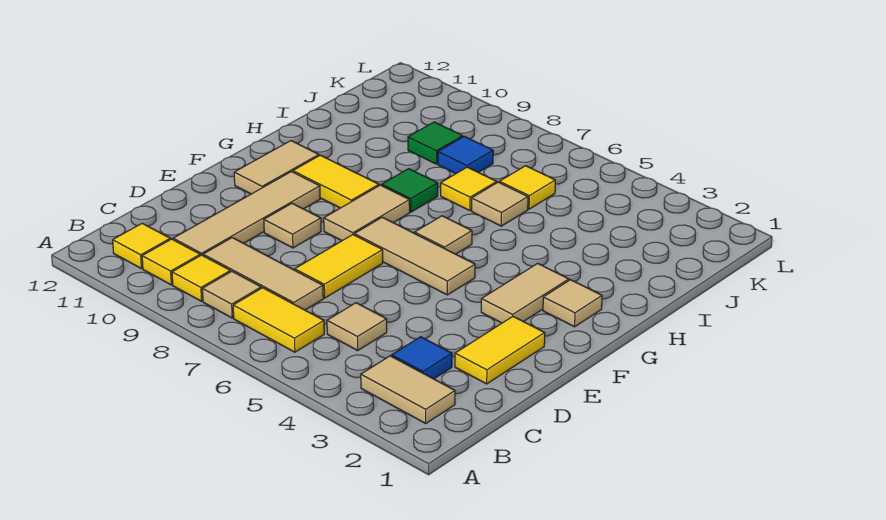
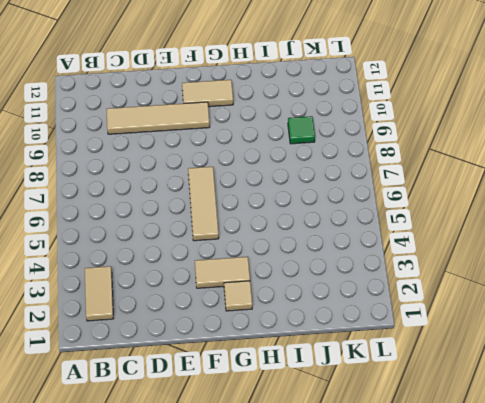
none -> yellow 1x2 tile [233,288,324,352]
none -> tan 1x1 tile [202,271,261,318]
none -> yellow 1x1 tile [172,255,231,301]

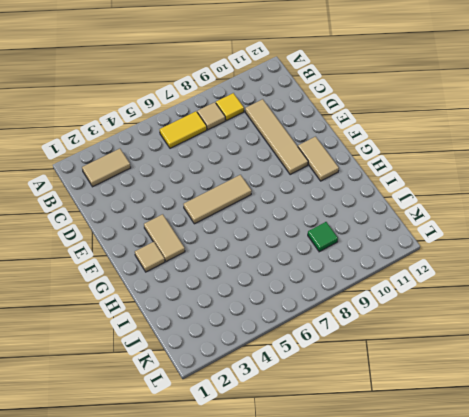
none -> yellow 1x1 tile [142,239,200,285]
none -> yellow 1x1 tile [113,223,170,269]
none -> blue 1x1 tile [392,337,452,379]

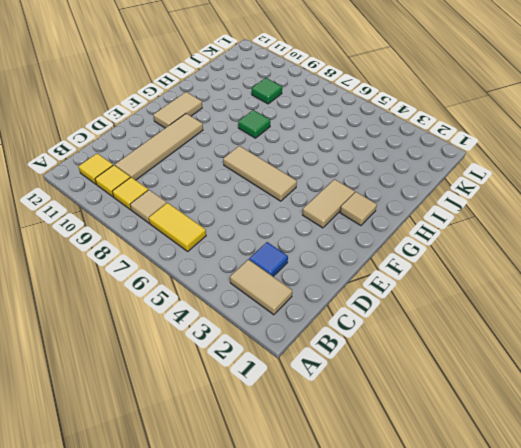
none -> tan 1x1 tile [327,303,387,350]
none -> tan 1x3 tile [203,238,323,310]
none -> yellow 1x2 tile [455,317,545,384]

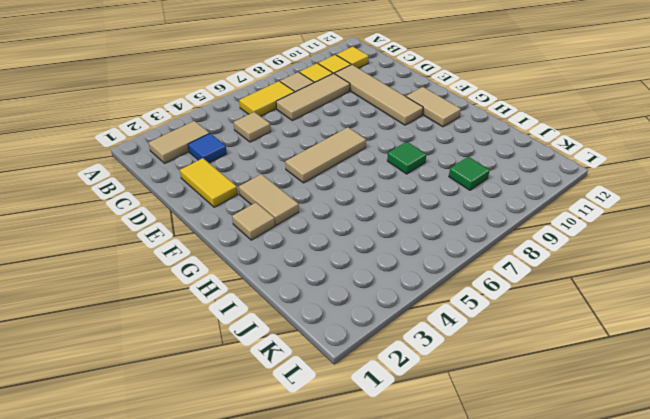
none -> yellow 1x2 tile [295,235,383,298]
none -> tan 1x1 tile [264,203,321,248]
none -> tan 1x2 tile [324,185,410,241]

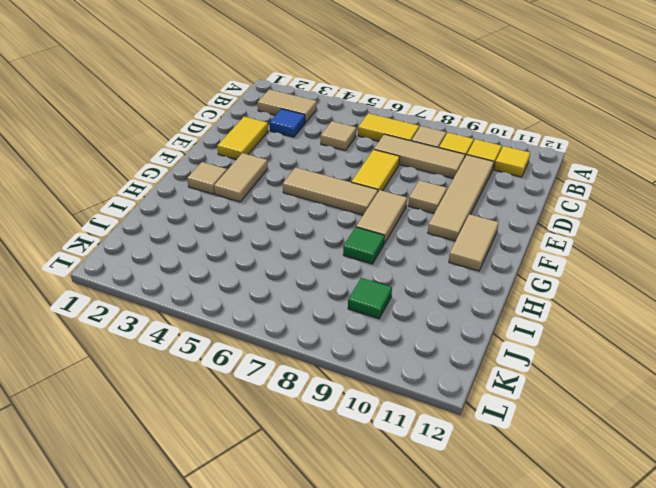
none -> tan 1x1 tile [415,216,472,254]
none -> yellow 1x2 tile [293,155,379,208]
none -> tan 1x1 tile [472,182,528,226]

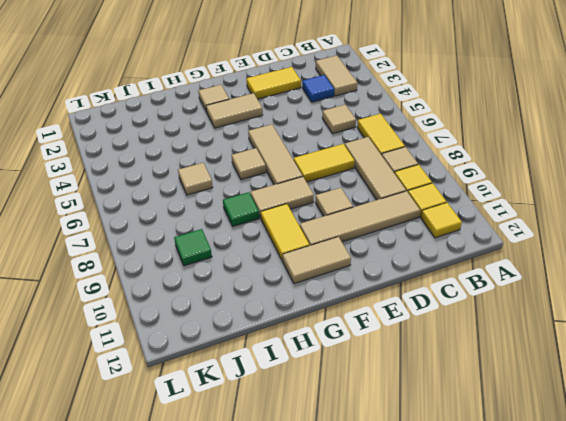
none -> yellow 1x1 tile [441,167,497,211]
none -> yellow 1x1 tile [499,166,555,209]
none -> blue 1x1 tile [438,136,493,174]

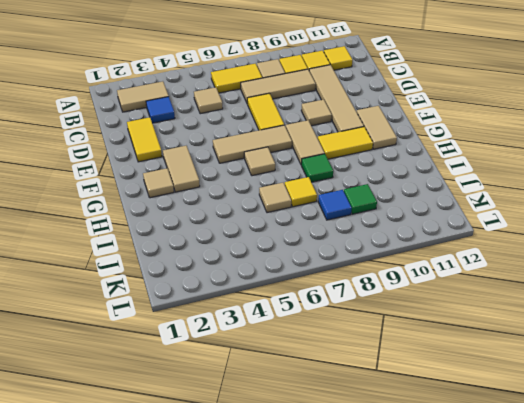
none -> yellow 1x1 tile [499,166,555,209]

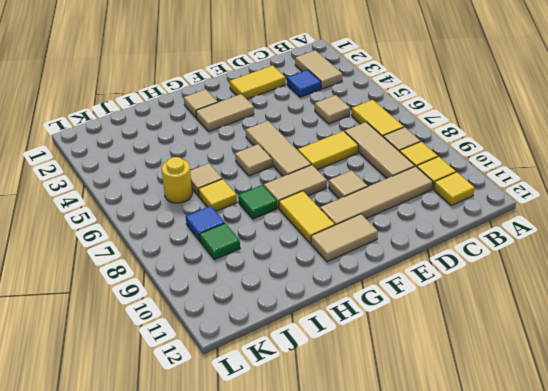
yellow 1x1 round brick [162,157,192,203] -> yellow 1x1 tile [499,166,555,209]

